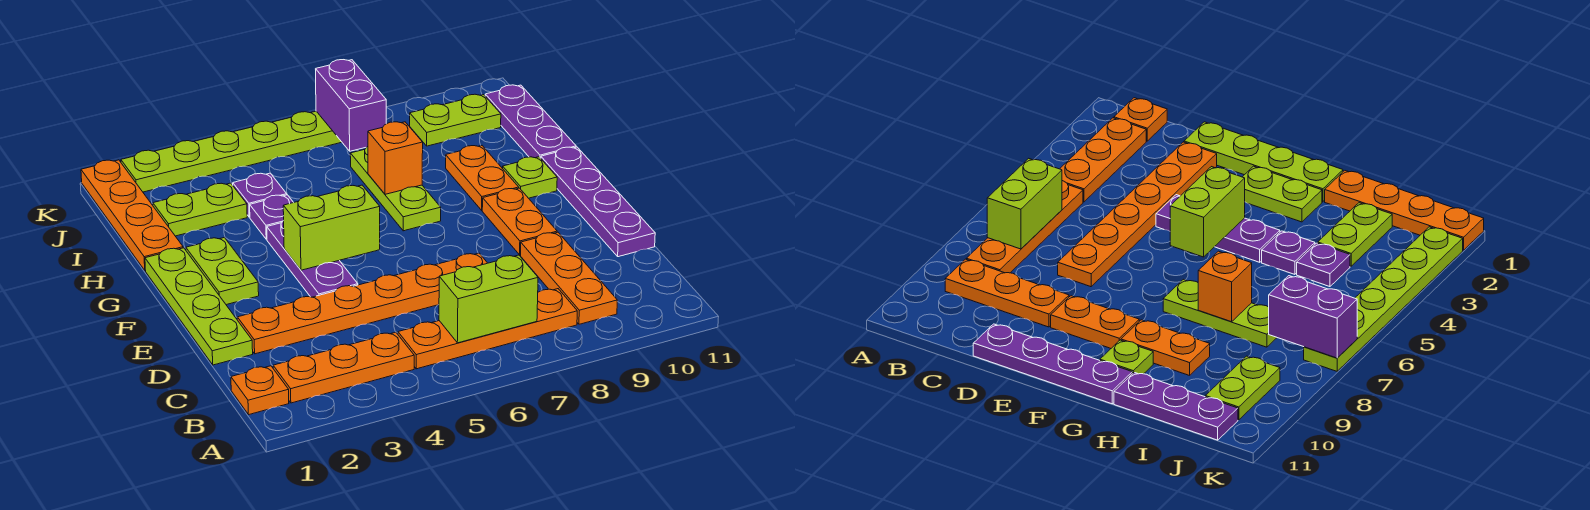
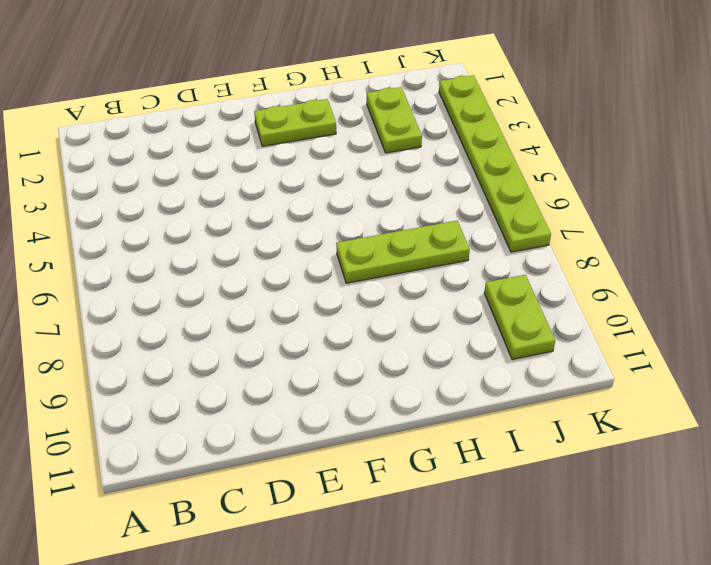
none -> orange 1x1 plate [231,366,289,415]
none -> orange 1x3 plate [273,332,414,403]
none -> orange 1x4 plate [398,289,577,369]

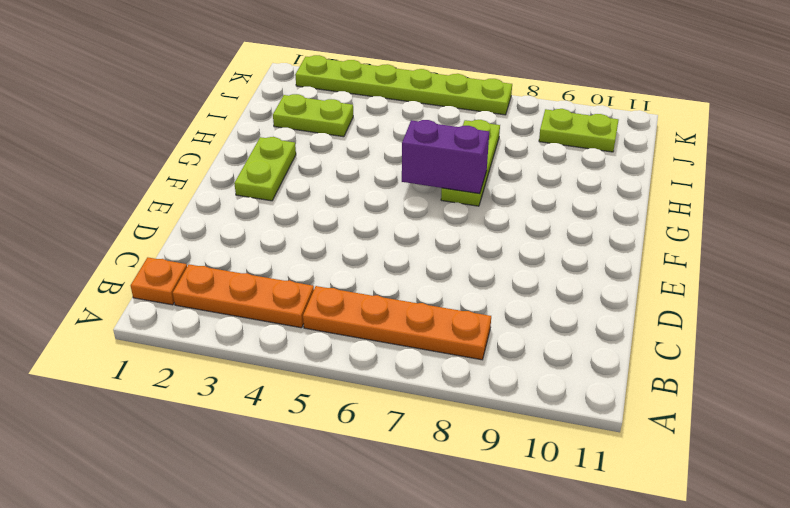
purple 1x2 brick [402,120,489,194] -> purple 1x2 brick turned to [316,60,386,151]
none -> orange 1x3 plate [521,232,617,324]
none -> lime 1x4 plate [145,248,253,365]
none -> orange 1x6 plate [237,253,487,354]

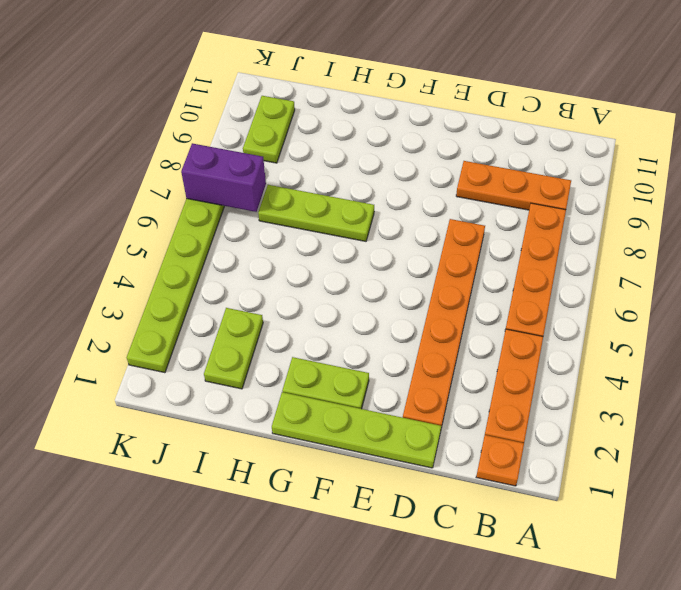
none -> purple 1x4 plate [541,147,655,257]
none -> purple 1x3 plate [267,220,358,297]
none -> orange 1x2 plate [482,188,557,255]

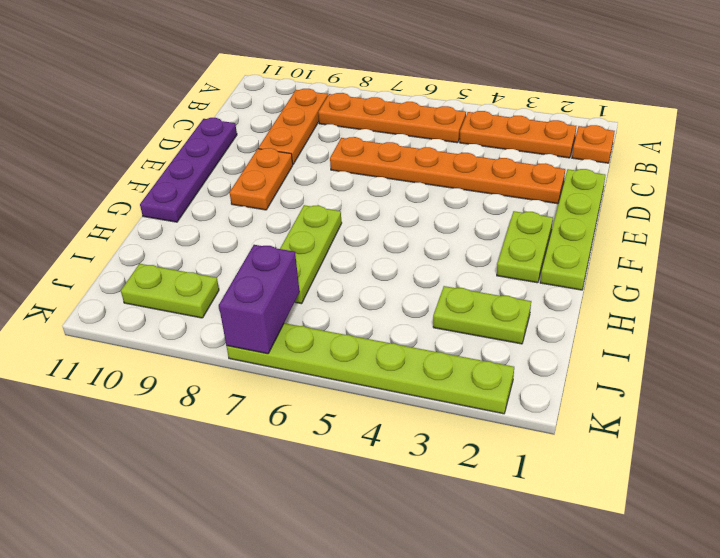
none -> purple 1x3 plate [267,220,358,297]
none -> orange 1x2 plate [446,146,519,210]
none -> lime 1x1 plate [503,157,557,198]

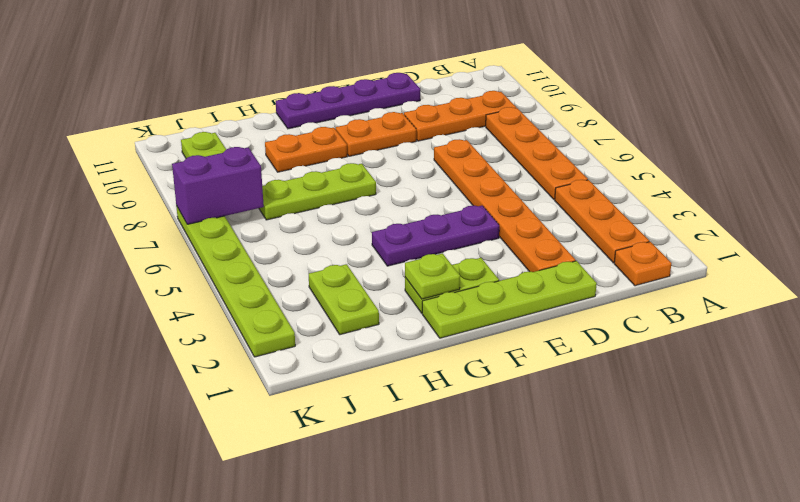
lime 1x1 plate [405,253,460,299] -> lime 1x1 plate moved to [503,157,557,198]
none -> orange 1x4 plate [81,160,183,271]
none -> purple 1x1 plate [250,195,294,239]
none -> purple 1x3 plate [485,85,576,158]

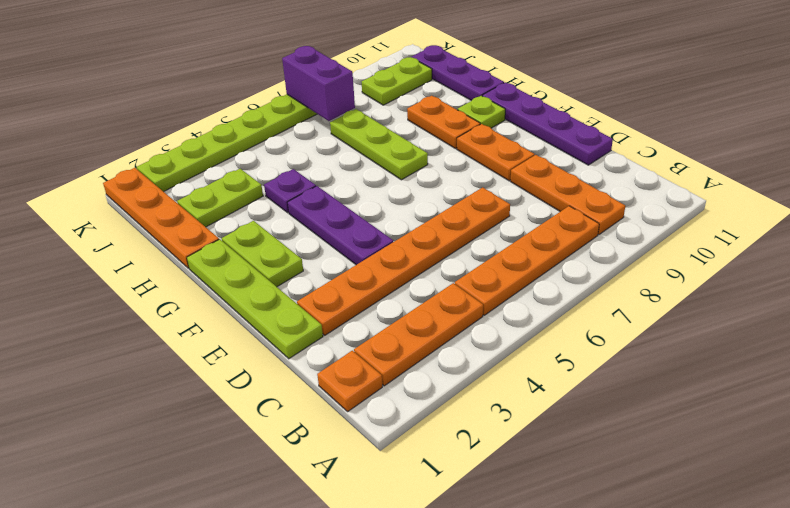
none -> purple 1x1 plate [233,173,287,217]
none -> lime 1x2 brick [439,255,538,343]
none -> lime 1x2 brick [283,185,380,270]

